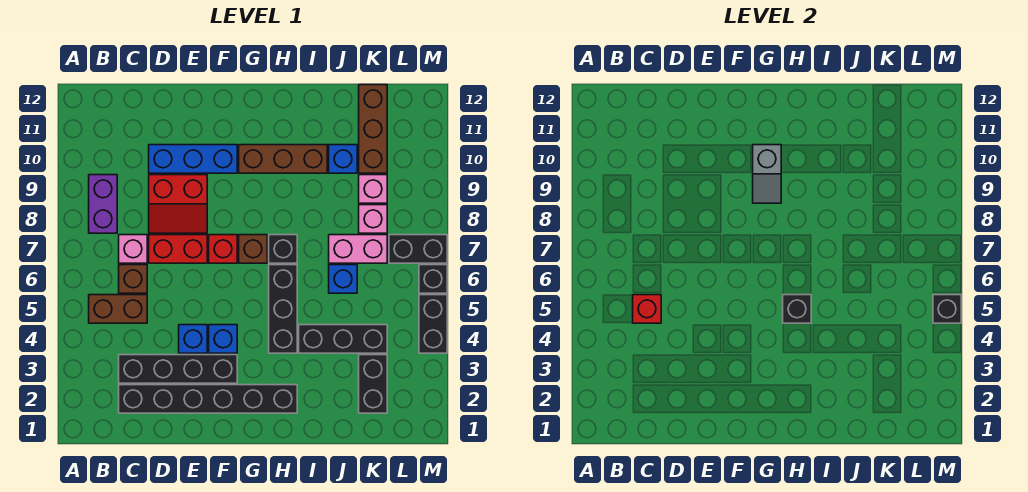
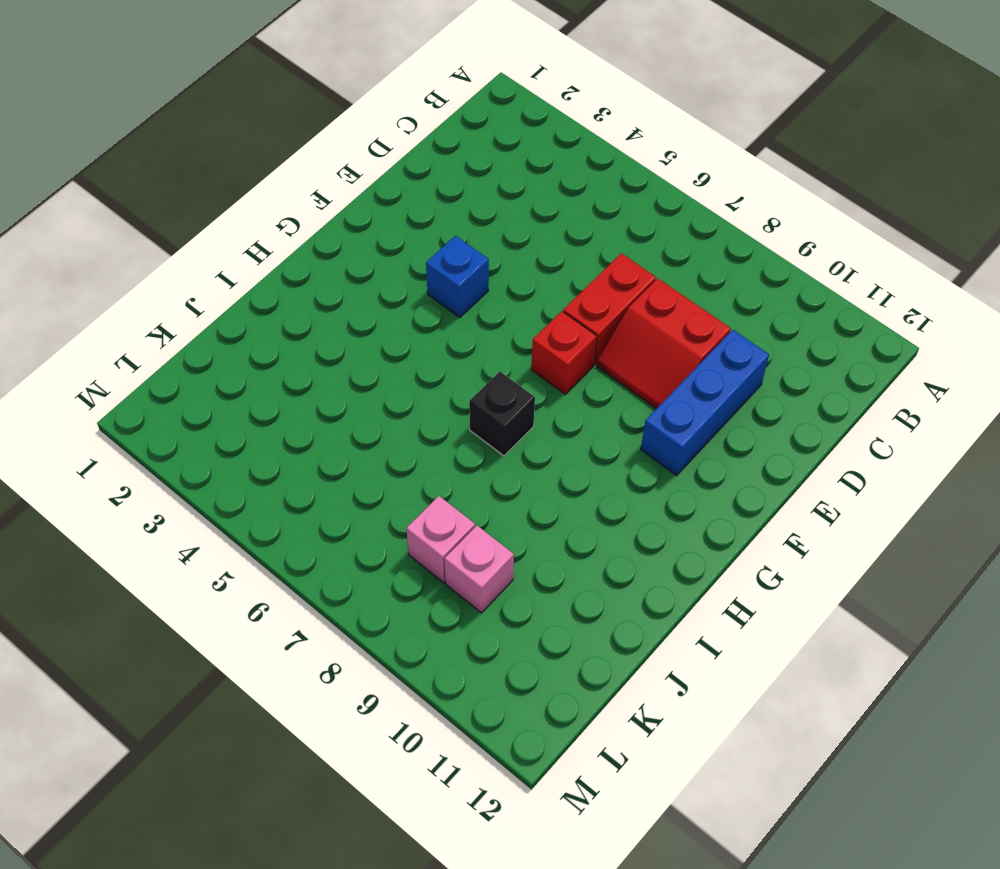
red 2x2 slope [597,278,731,409] -> red 2x2 slope turned to [149,175,207,233]
none -> brown 1x2 brick [89,295,147,323]
none -> purple 1x2 brick [89,175,117,233]
none -> black 1x6 brick [119,385,297,413]
none -> black 1x4 brick [119,355,237,383]

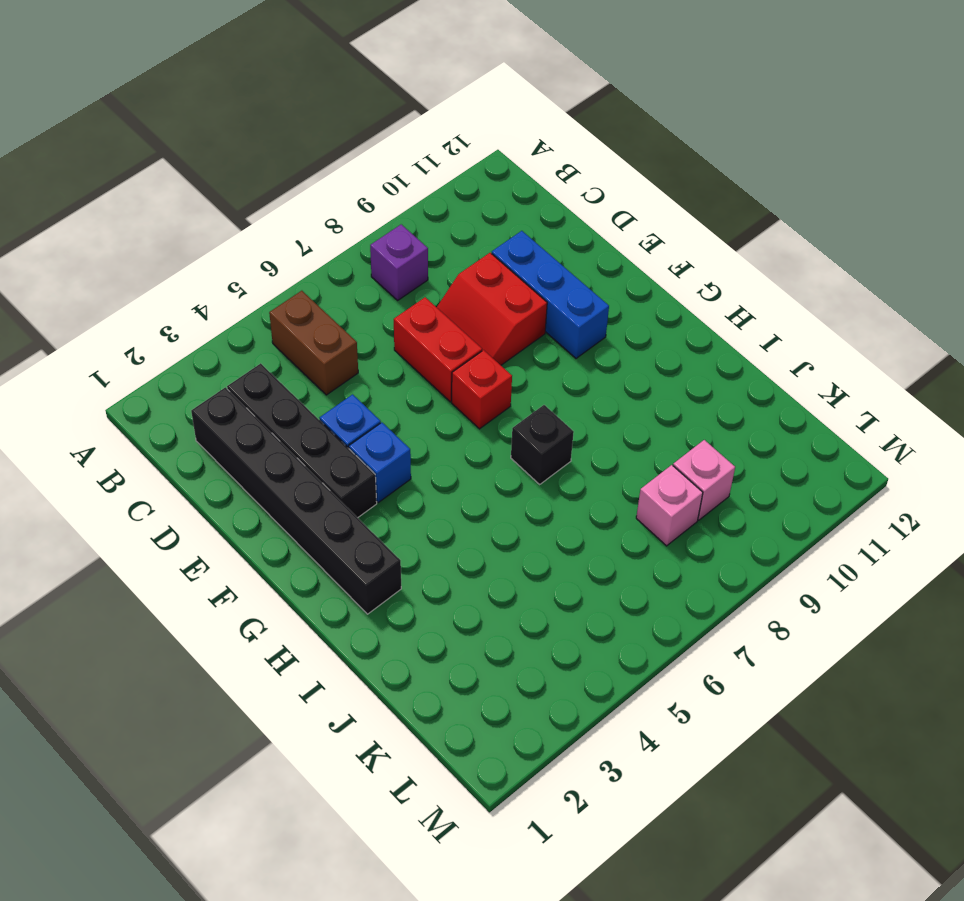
purple 1x1 brick [370,224,428,300] -> purple 1x2 brick [89,175,117,233]
none -> brown 1x1 brick [119,265,147,293]
none -> pink 1x1 brick [119,235,147,263]
none -> brown 1x1 brick [239,235,267,263]
none -> brown 1x3 brick [239,145,327,173]

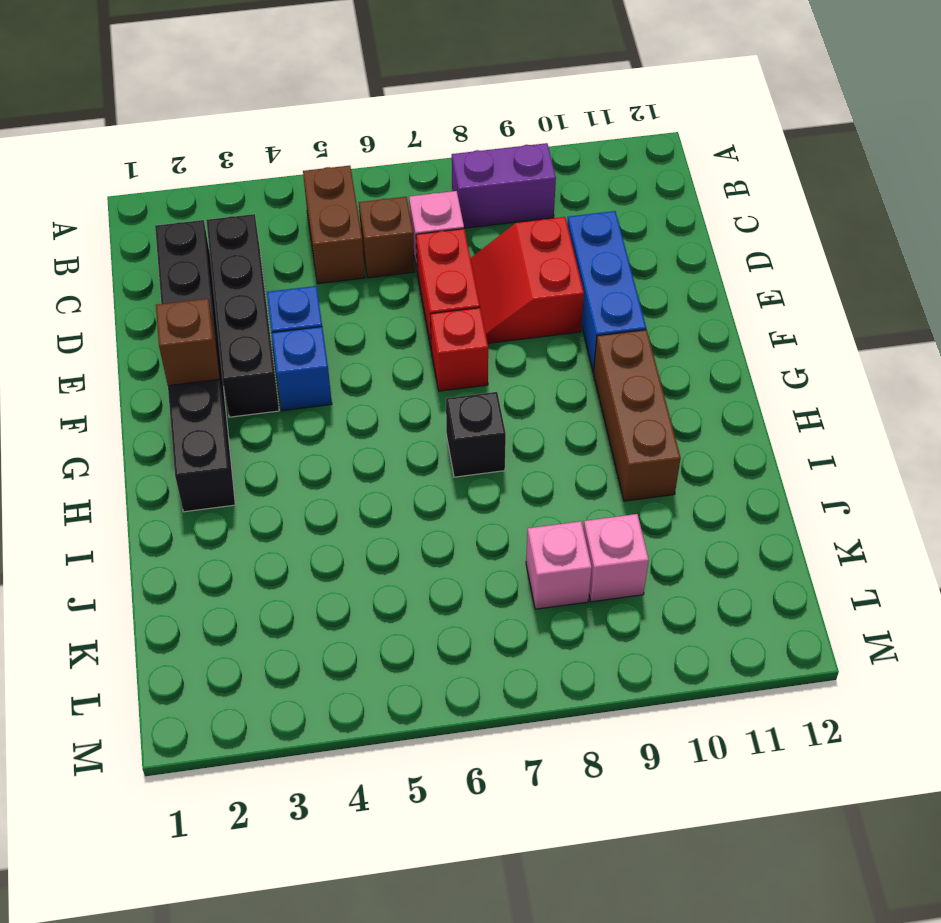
brown 1x1 brick [156,299,220,386] -> brown 1x1 brick moved to [239,235,267,263]
none -> black 1x3 brick [269,265,297,353]
none -> black 1x3 brick [299,325,387,353]
none -> blue 1x1 brick [329,265,357,293]
none -> pink 1x2 brick [329,235,387,263]

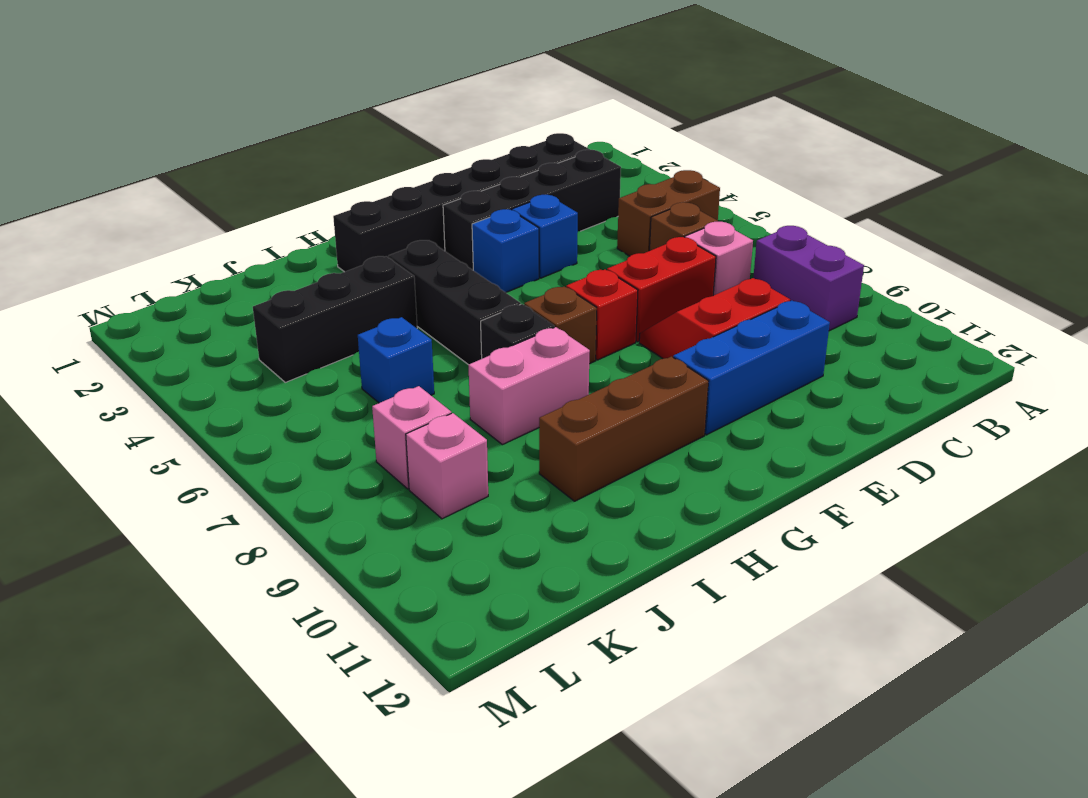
pink 1x2 brick [468,327,590,445] -> pink 1x2 brick moved to [329,235,387,263]
none -> blue 1x1 brick [329,145,357,173]
none -> black 1x2 brick [359,355,387,413]
none -> brown 1x3 brick [359,85,387,173]
none -> black 1x2 brick [389,235,447,263]

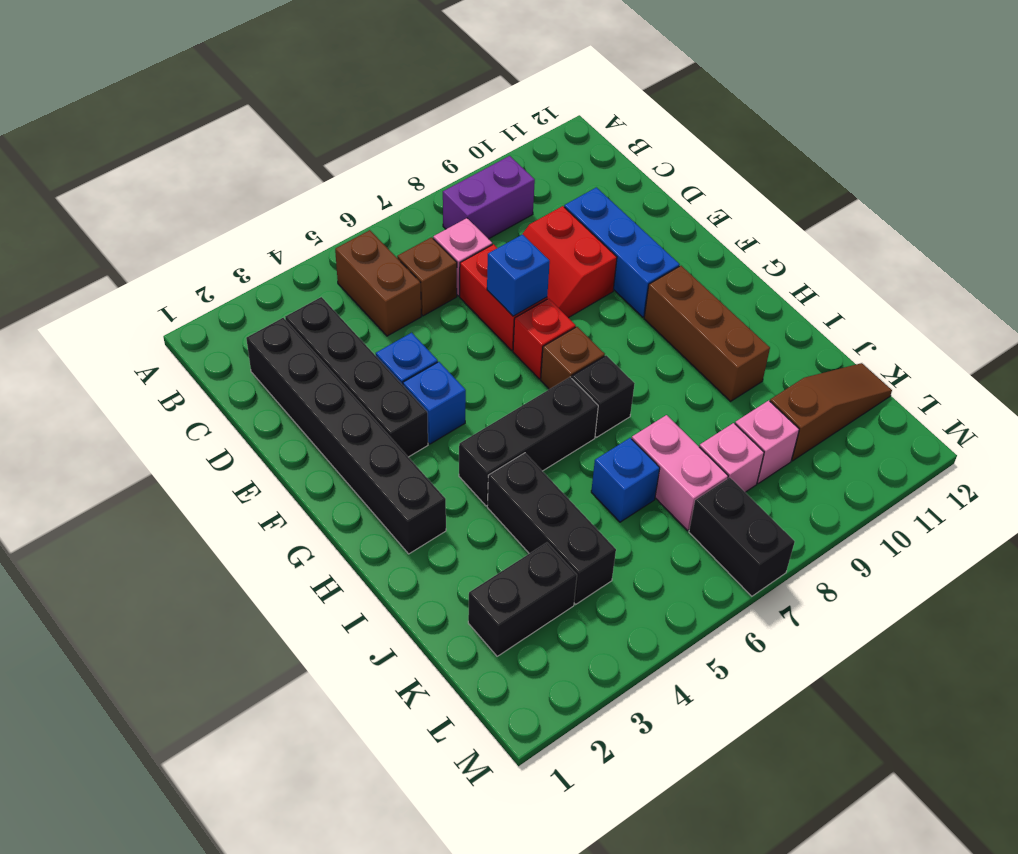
blue 1x1 brick [487,234,550,316] -> blue 1x1 brick moved to [329,145,357,173]
brown 1x3 slope [770,363,892,461] -> brown 1x3 brick [359,85,387,173]
none -> black 1x2 brick [419,295,447,353]
none -> black 1x1 brick [419,265,447,293]
none -> red 1x1 brick [633,295,661,323]
none -> grey 1x2 slope [753,145,781,203]

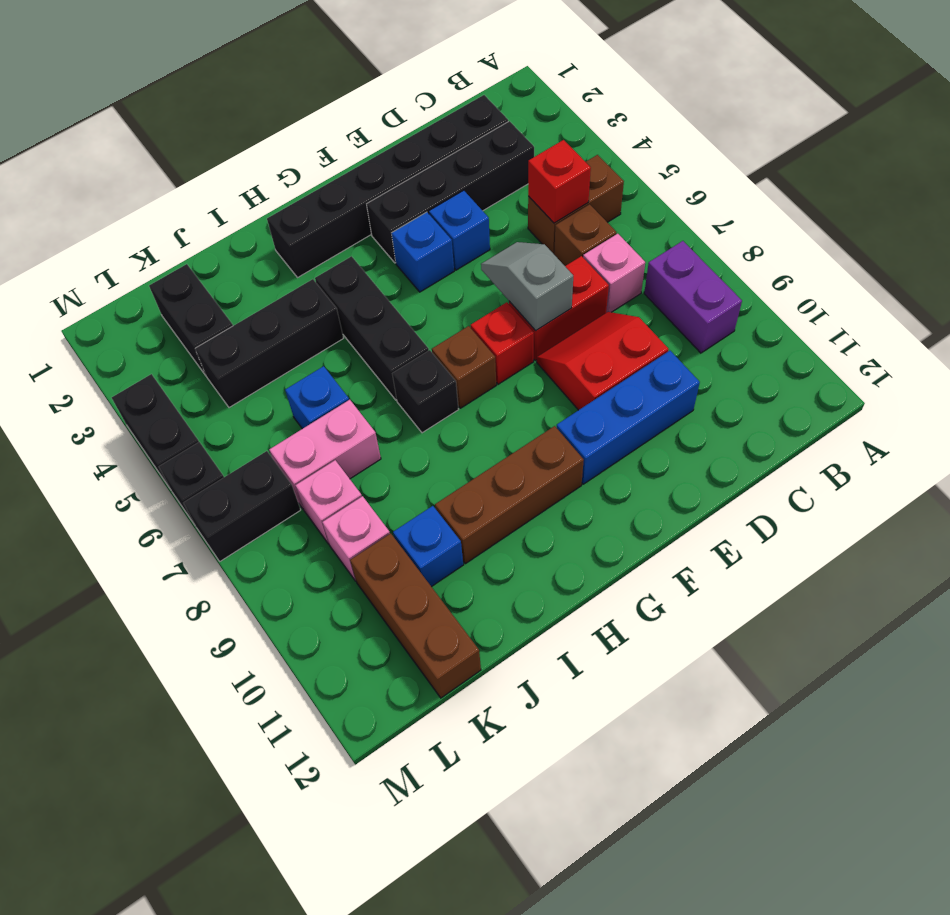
grey 1x2 slope [481,242,573,331] -> grey 1x2 slope moved to [753,145,781,203]
none -> black 1x1 brick [783,295,811,323]
none -> black 1x1 brick [933,295,961,323]

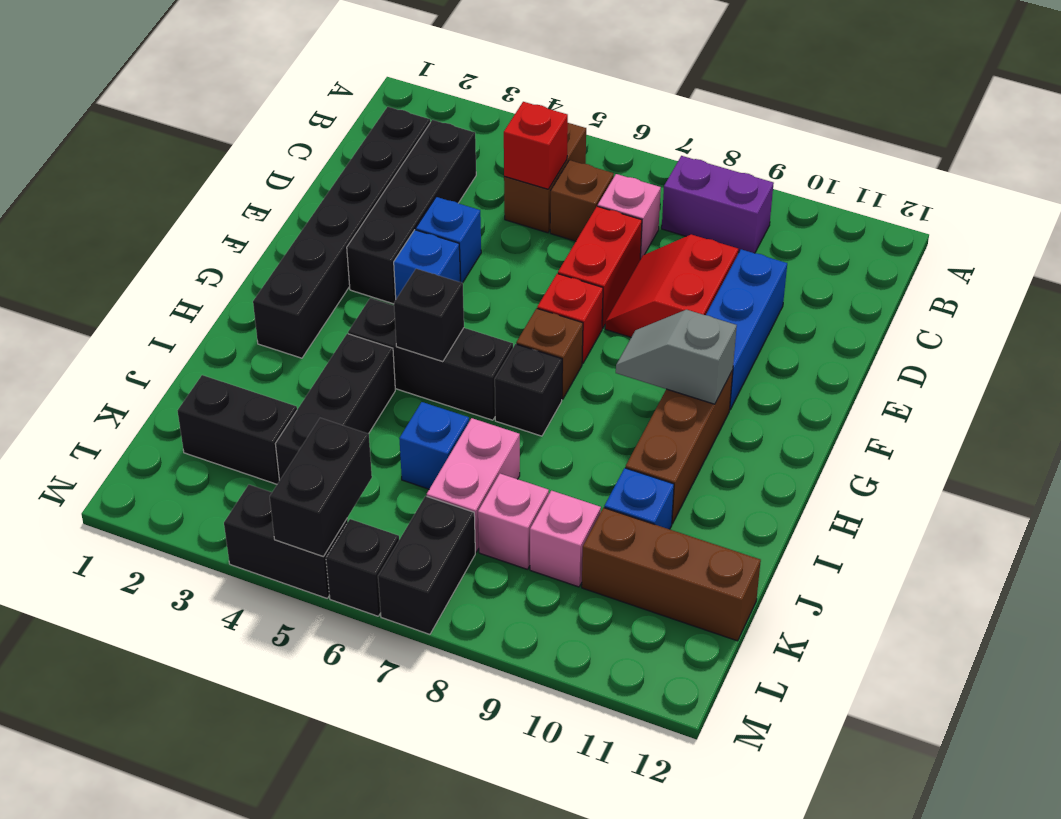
black 1x2 brick [270,418,372,556] -> black 1x1 brick [933,295,961,323]

